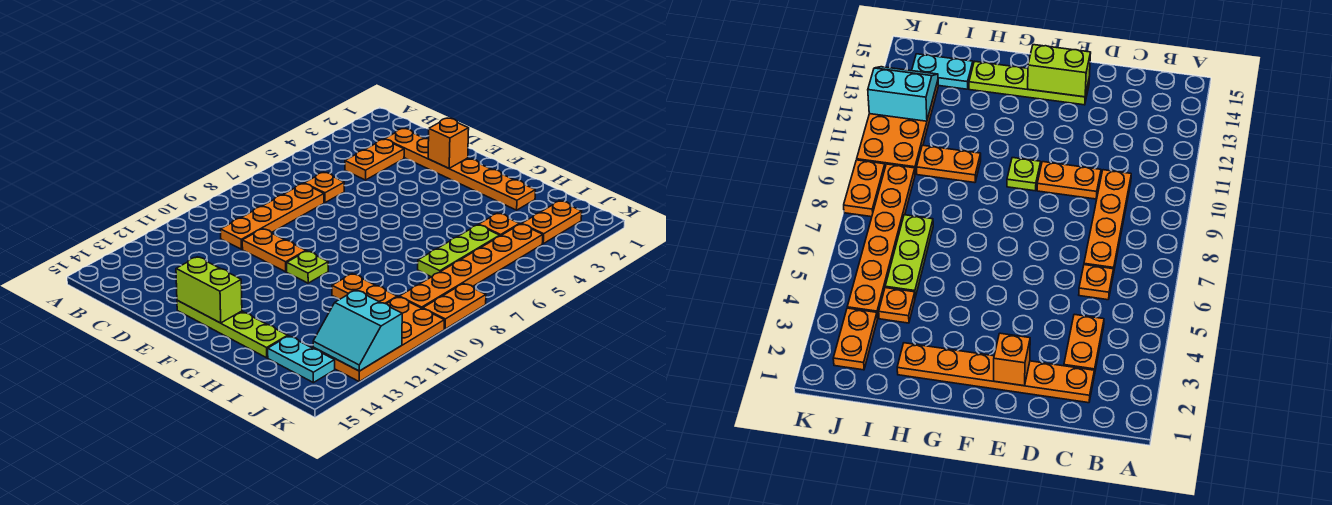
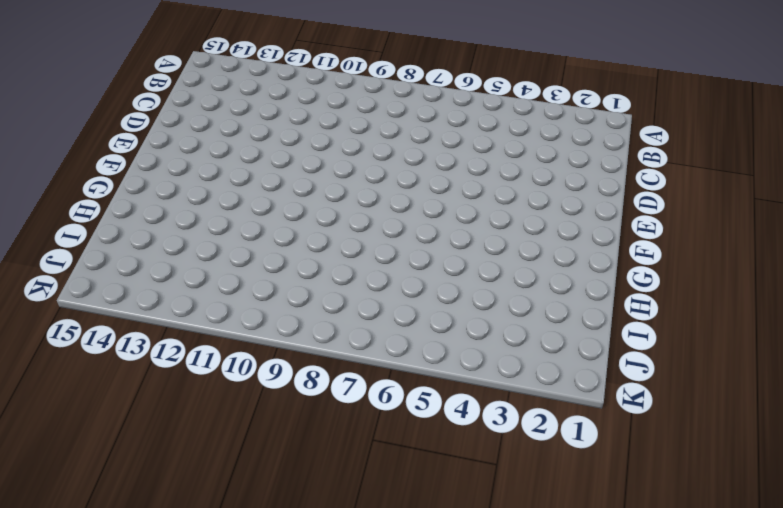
none -> orange 1x6 plate [385,129,535,210]
none -> orange 1x2 plate [345,139,404,180]
none -> orange 1x1 plate [304,172,344,203]

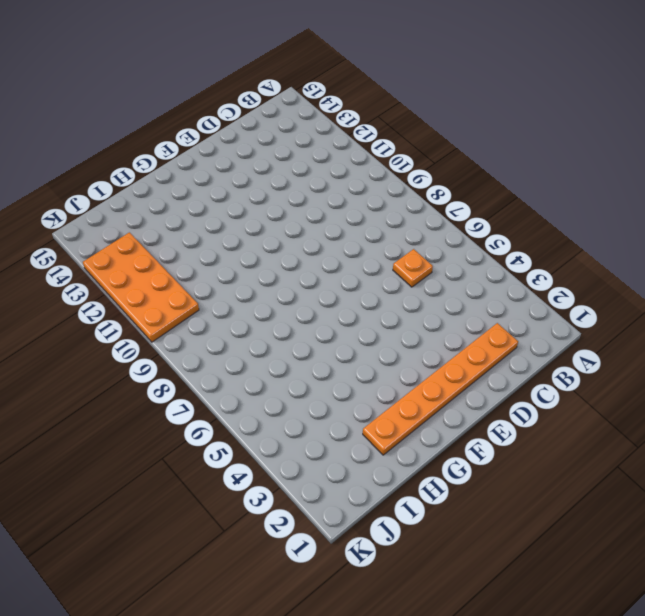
none -> orange 1x2 plate [345,139,404,180]
none -> orange 1x4 plate [221,183,324,249]
none -> orange 1x2 plate [242,229,306,272]

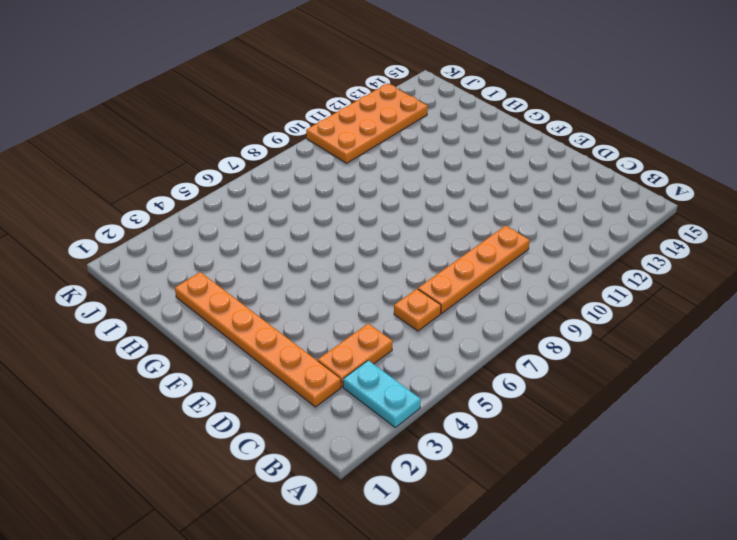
cyan 1x2 plate [343,360,421,428] -> cyan 1x2 plate moved to [268,336,335,383]
none -> orange 1x2 plate [242,229,306,272]
none -> lime 1x4 plate [177,300,288,358]
none -> lime 1x1 plate [287,251,328,283]

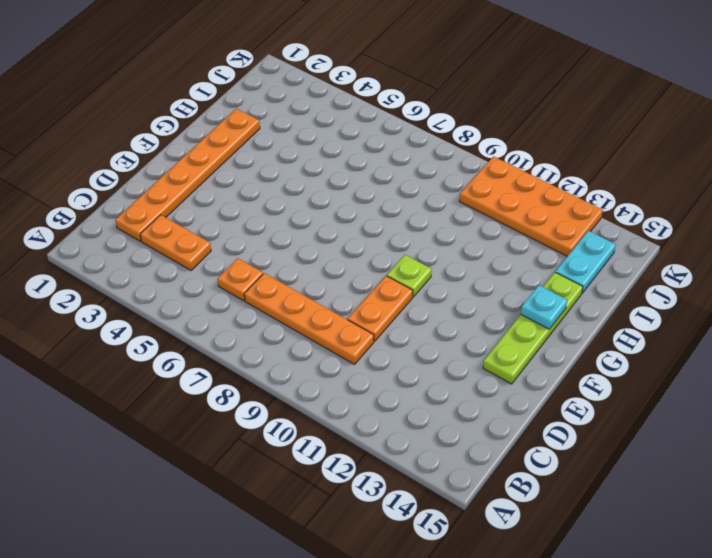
cyan 1x1 plate [521,285,567,329] -> none
none -> orange 1x2 plate [332,274,397,304]
none -> orange 1x1 plate [479,213,519,236]
none -> lime 1x3 plate [418,225,500,277]

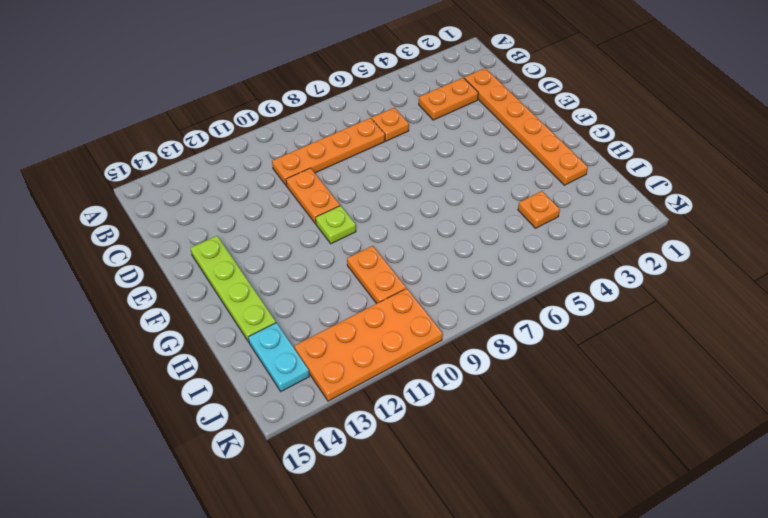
none -> lime 1x3 plate [418,225,500,277]
none -> orange 1x2 plate [522,201,582,244]
none -> orange 1x6 plate [399,224,543,309]

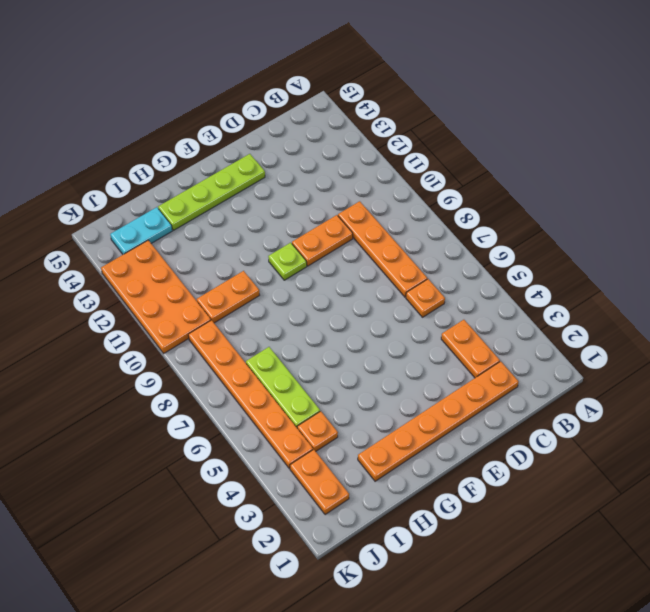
none -> orange 1x2 plate [423,284,486,329]
none -> orange 1x1 brick [428,118,469,168]
none -> lime 1x2 brick [176,257,242,323]

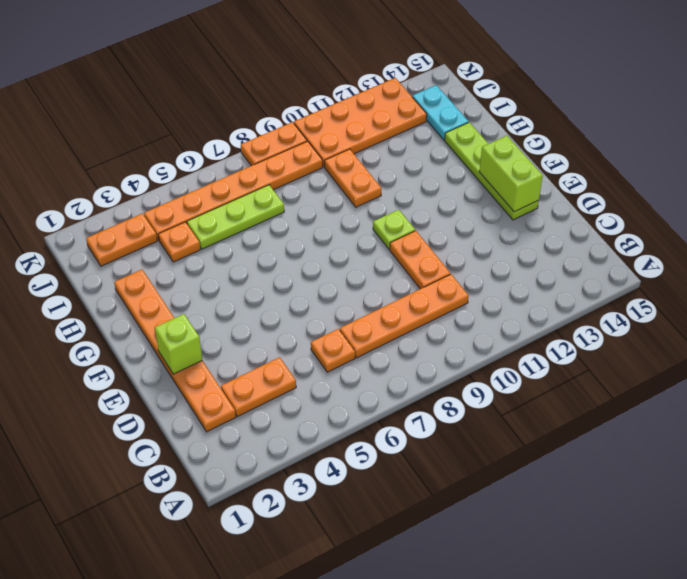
lime 1x1 brick [155,314,202,374] -> orange 1x1 brick [428,118,469,168]
none -> cyan 2x2 slope [313,290,402,371]

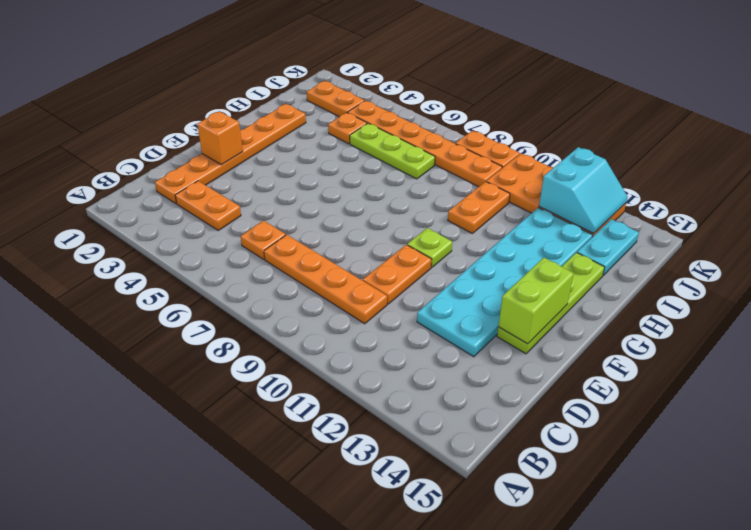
cyan 2x6 plate [417,208,593,357] -> none

